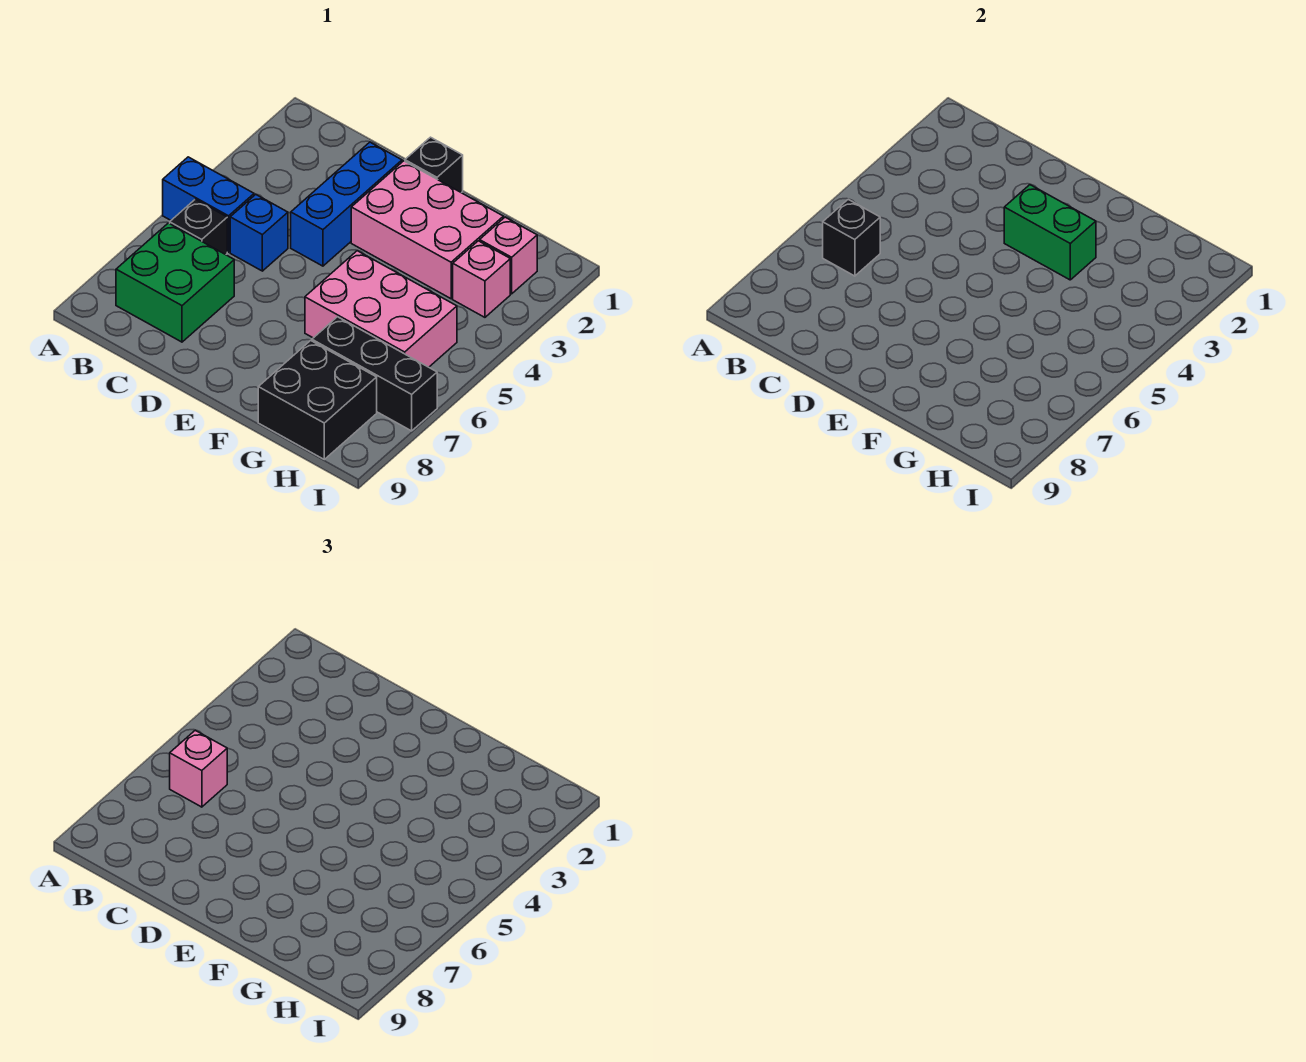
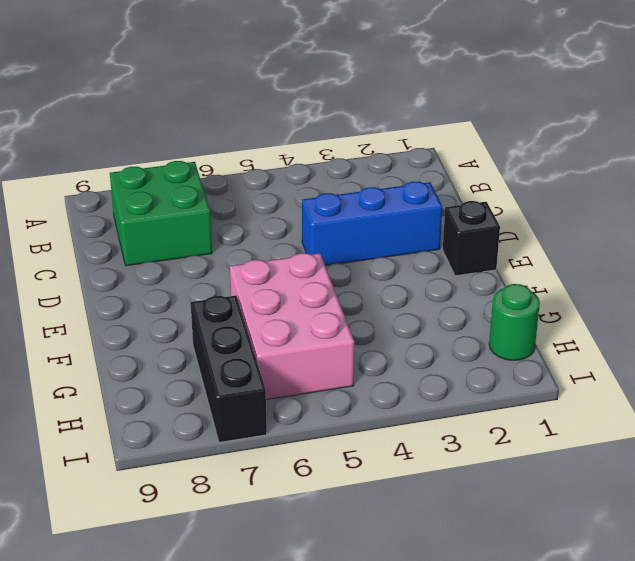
green 1x1 round brick [489,284,540,360] -> none
none -> blue 1x2 brick [163,157,254,252]
none -> black 1x1 brick [170,199,227,255]
none -> blue 1x1 brick [230,195,288,271]

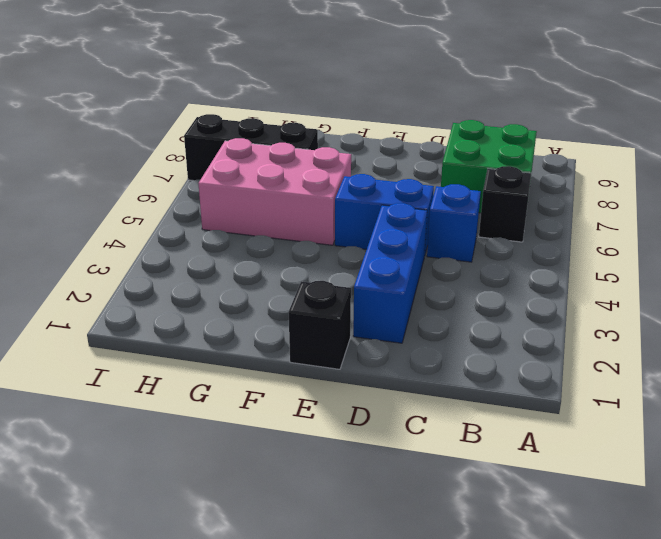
blue 1x2 brick [335,174,434,253] -> blue 1x2 brick moved to [163,157,254,252]
none -> pink 2x3 brick [351,161,503,299]
none -> black 2x2 brick [258,340,377,459]
none -> pink 1x1 brick [480,217,537,294]

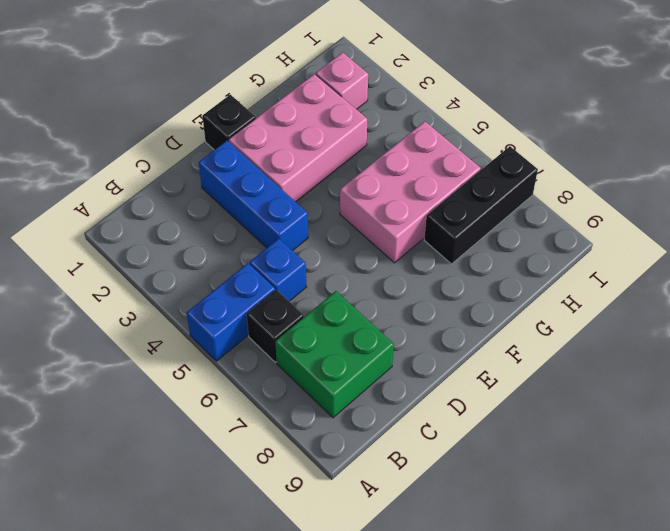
none -> black 2x2 brick [258,340,377,459]
none -> pink 1x1 brick [453,241,510,317]
none -> black 1x1 brick [823,199,880,276]

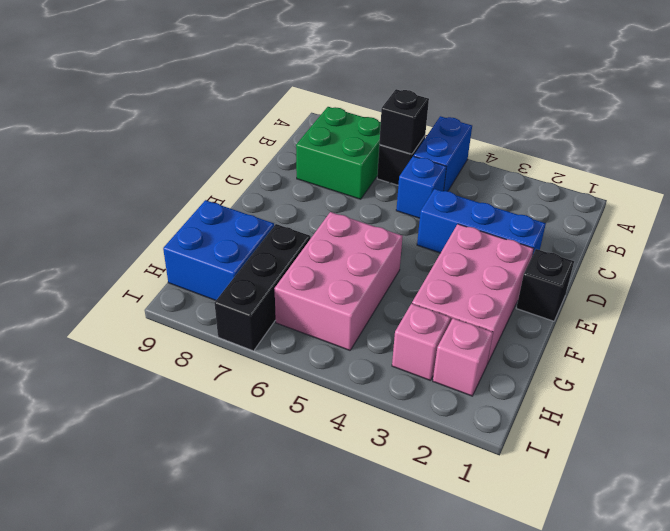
blue 2x2 brick [163,200,274,300] -> black 2x2 brick [258,340,377,459]
none -> green 1x2 brick [1004,185,1096,280]
none -> pink 1x1 brick [170,730,227,807]

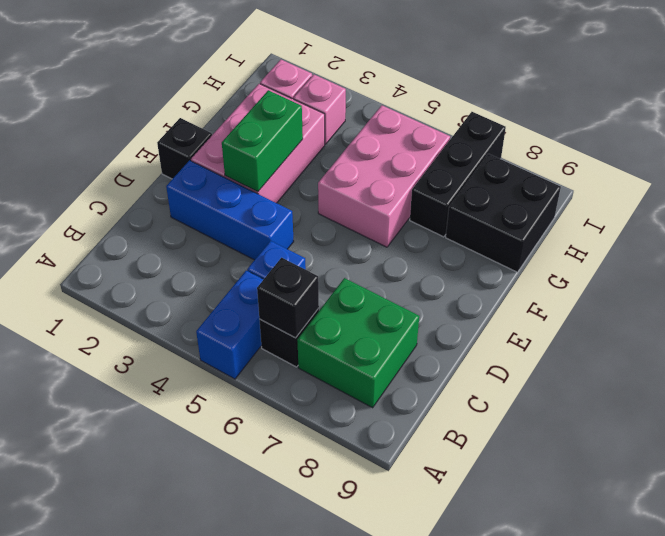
none -> pink 1x1 brick [170,730,227,807]

